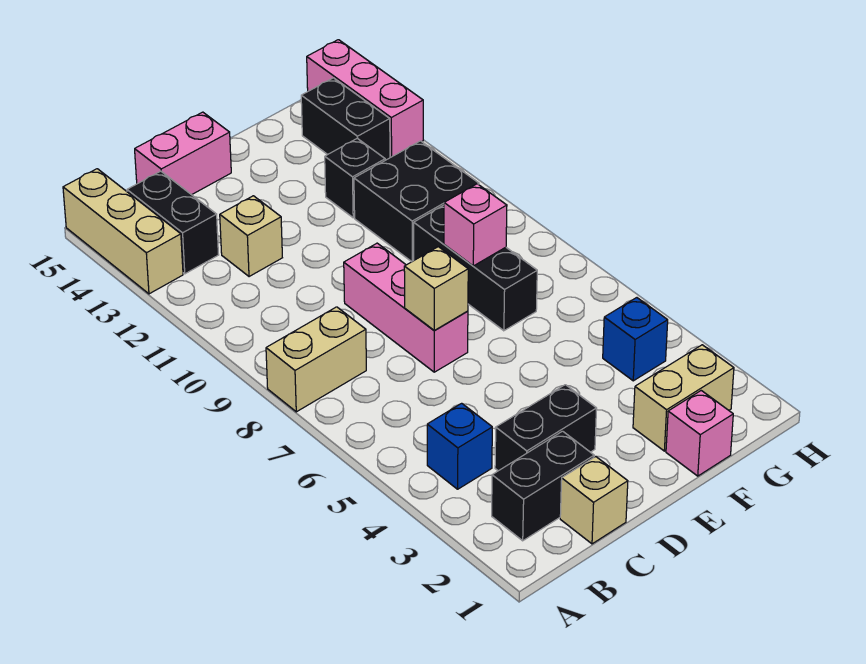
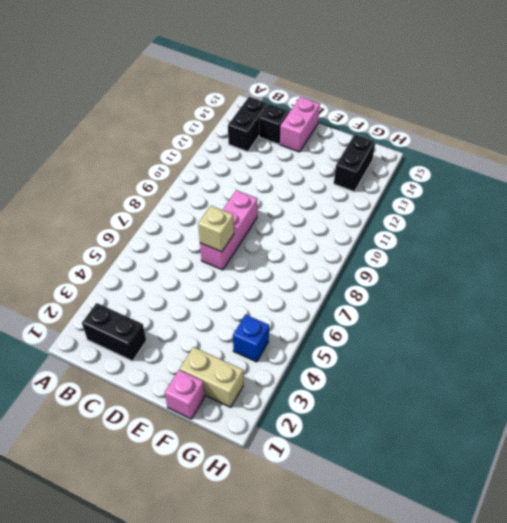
black 1x1 brick [259,104,289,144] -> black 1x1 brick moved to [325,138,385,218]
pink 1x2 brick [280,97,320,152] -> pink 1x2 brick turned to [135,112,231,195]
none -> tan 1x2 brick [266,307,366,412]
none -> tan 1x3 brick [63,169,183,294]
none -> blue 1x1 brick [427,403,492,489]

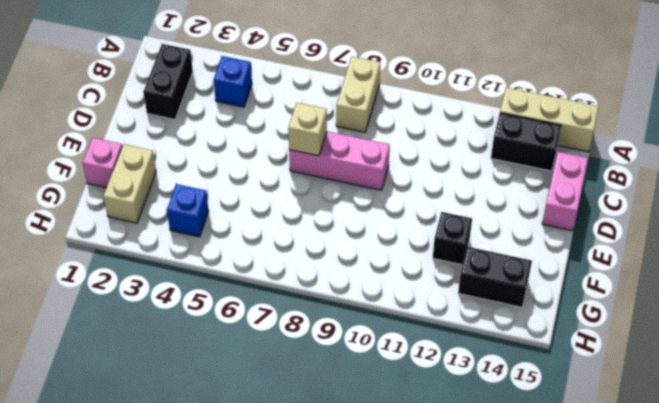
none -> tan 1x1 brick [560,456,628,544]
none -> black 1x2 brick [495,385,597,471]
none -> tan 1x1 brick [220,196,282,277]

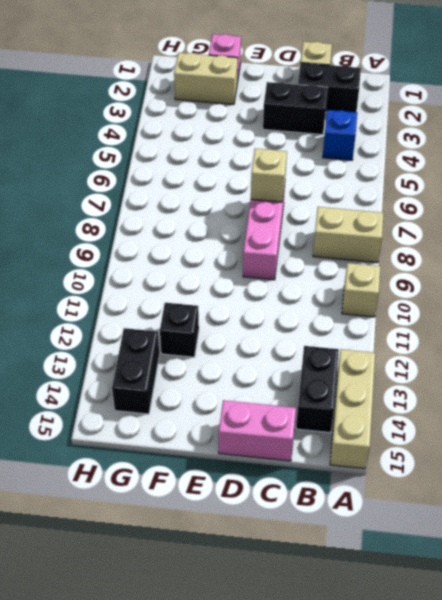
tan 1x1 brick [342,263,380,317] -> tan 1x1 brick moved to [220,196,282,277]
none -> black 1x3 brick [414,205,537,331]
none -> black 2x2 brick [354,141,479,262]
none -> blue 1x1 brick [603,298,668,381]

